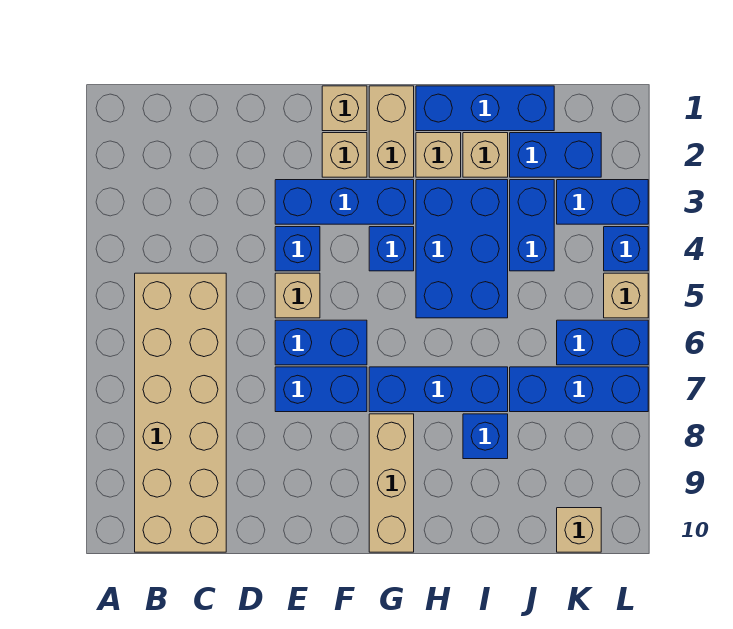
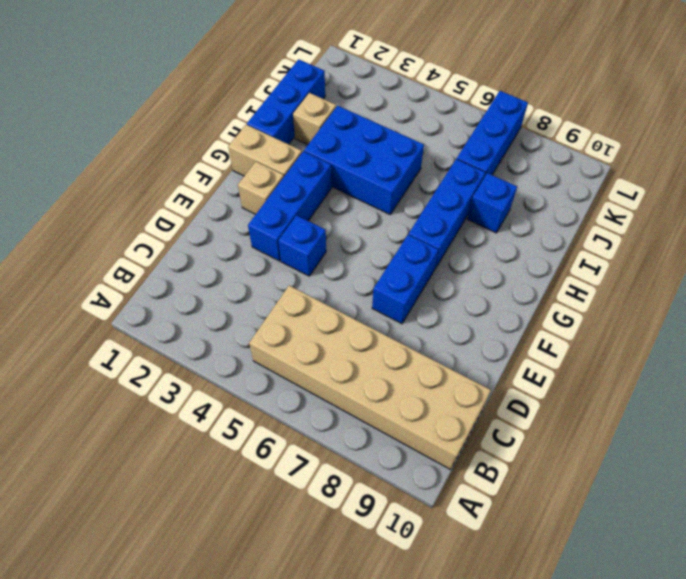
none -> tan 1x1 brick [275,273,320,318]
none -> blue 1x2 brick [275,320,367,365]
none -> tan 1x1 brick [322,86,367,131]

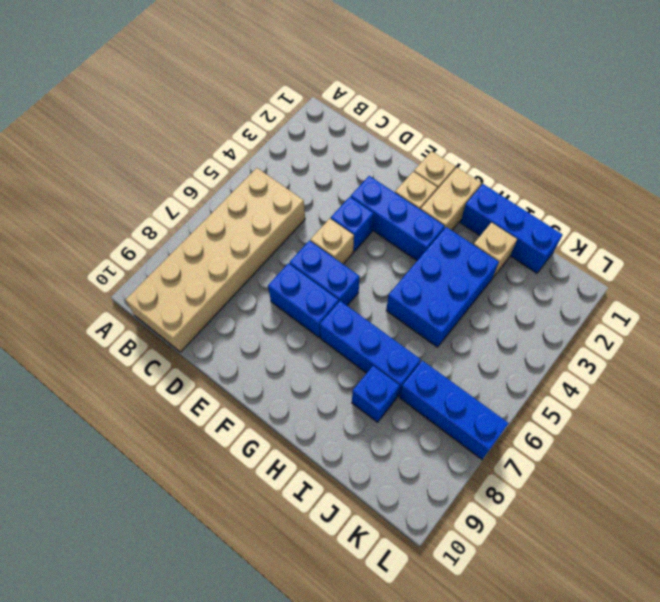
none -> blue 1x1 brick [369,227,414,271]
none -> tan 1x3 brick [369,414,414,552]
none -> tan 1x1 brick [416,133,461,177]

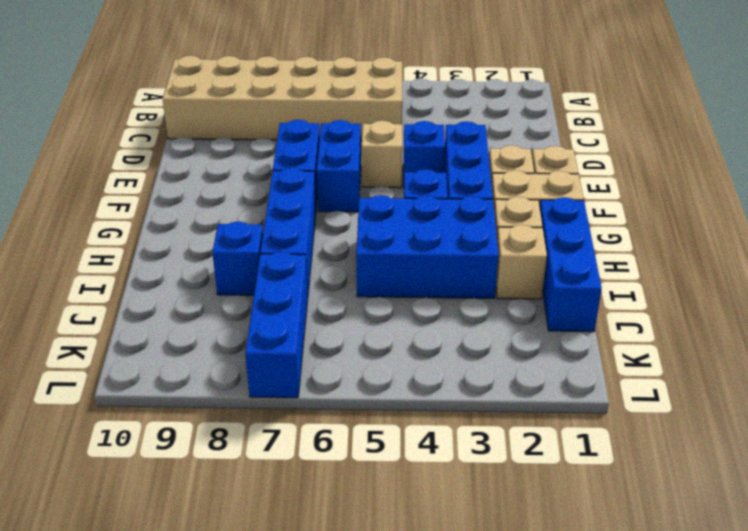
none -> tan 1x3 brick [369,414,414,552]
none -> blue 1x2 brick [510,133,601,177]
none -> blue 1x2 brick [510,180,554,271]

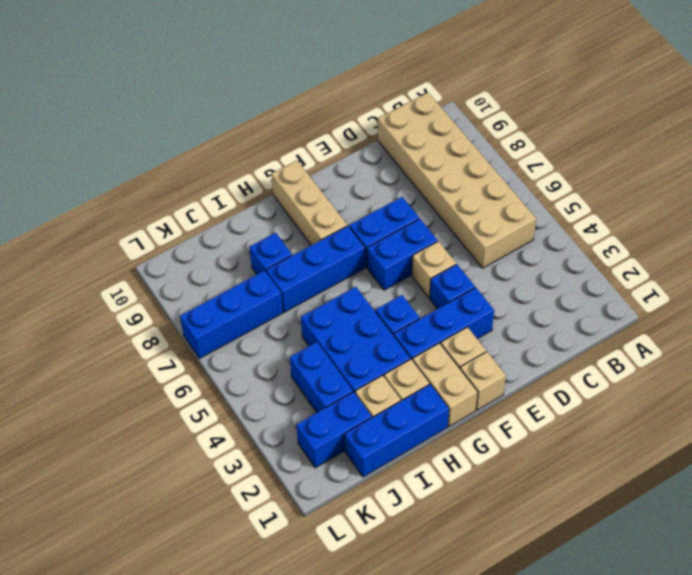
none -> blue 1x2 brick [557,180,648,224]
none -> blue 1x2 brick [557,320,648,365]
none -> tan 1x1 brick [557,508,601,552]

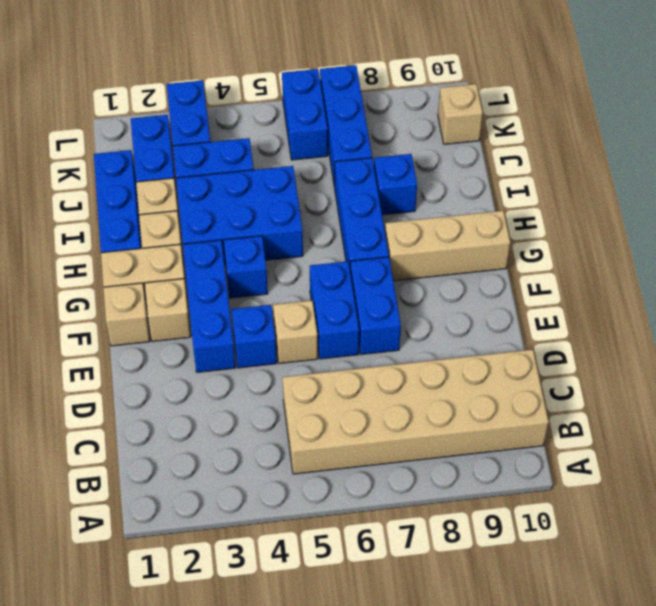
none -> blue 1x1 brick [604,227,648,271]
none -> tan 1x1 brick [604,273,648,318]

